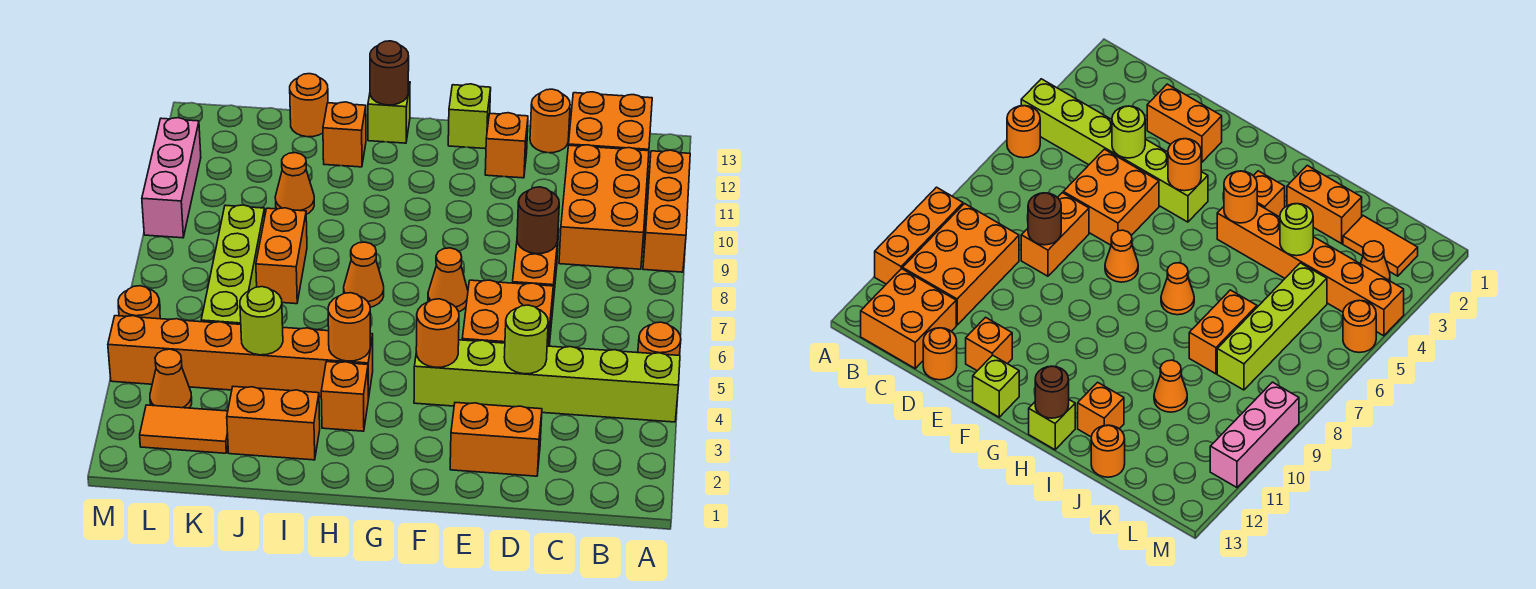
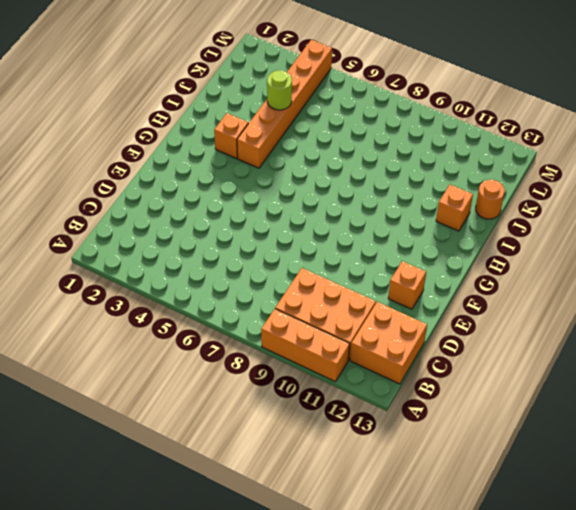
none -> lime 1x6 brick [414,340,680,422]
none -> orange 1x1 round brick [638,322,681,355]
none -> orange 1x2 brick [450,403,542,476]
none -> orange 2x2 brick [462,280,553,346]

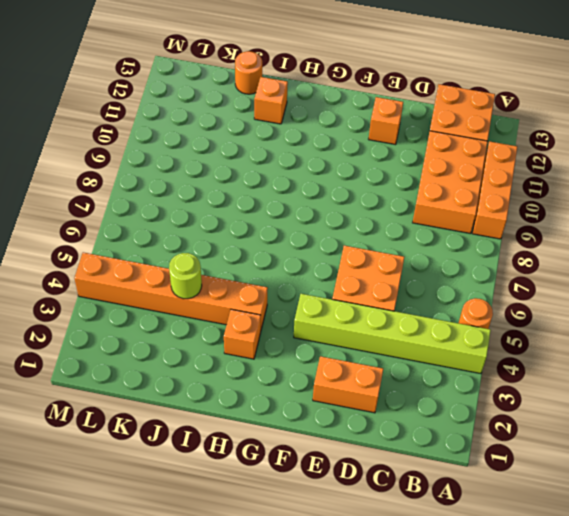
none -> orange 1x2 brick [512,228,559,313]
none -> orange 1x1 round brick [530,89,570,153]
none -> orange 1x1 cone [428,248,468,312]
none -> lime 1x1 brick [448,84,491,149]

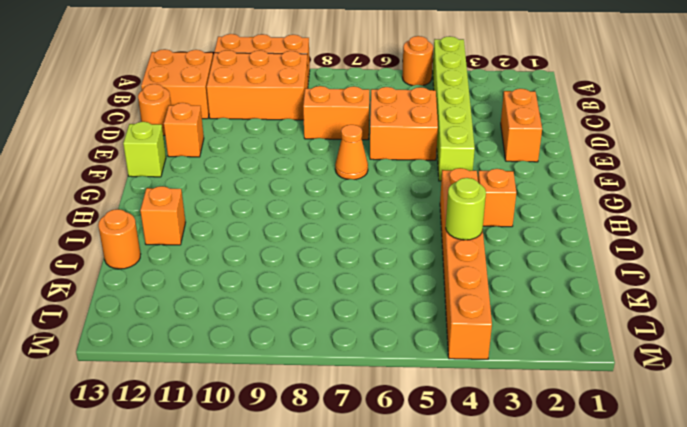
none -> orange 1x1 cone [344,242,384,307]
none -> lime 1x1 brick [368,82,410,143]
none -> orange 1x2 brick [227,386,320,460]
none -> orange 1x2 brick [256,208,307,304]

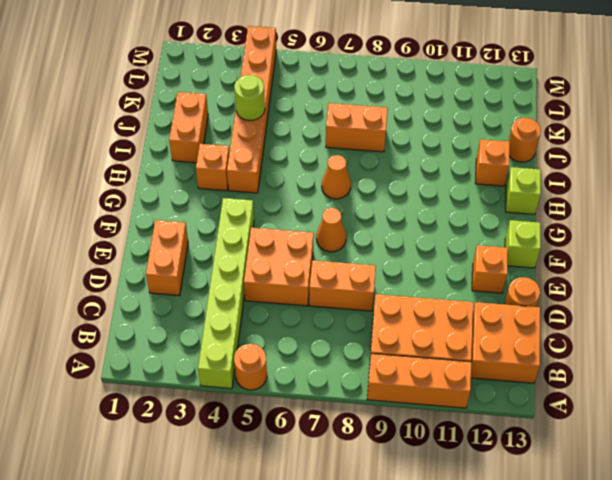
none -> orange 1x1 cone [275,153,314,214]
none -> orange 1x2 tile [140,405,228,453]
none -> lime 1x4 brick [201,205,265,324]
none -> orange 1x1 cone [150,349,192,408]

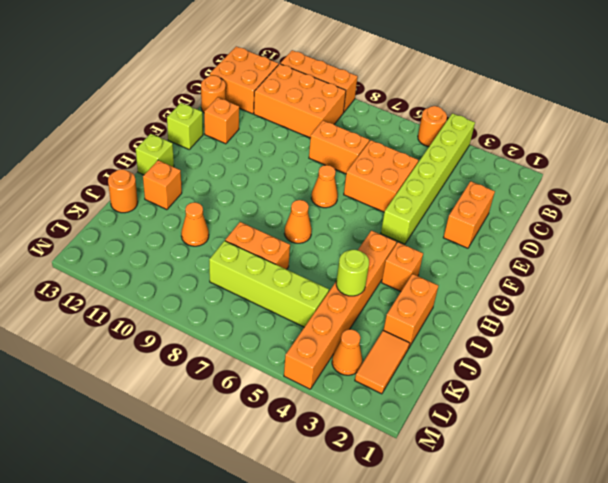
none -> orange 1x1 round brick [118,286,160,319]
none -> pink 1x3 brick [142,118,201,238]
none -> lime 1x1 round brick [504,305,548,374]
none -> brown 1x1 round brick [517,187,559,254]

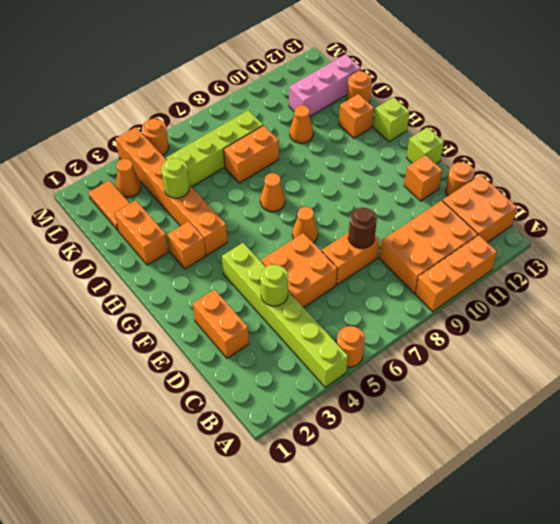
pink 1x3 brick [289,54,361,117] -> pink 1x3 brick moved to [142,118,201,238]
none -> orange 1x1 round brick [416,299,459,367]
none -> orange 1x1 round brick [328,293,370,361]
none -> brown 1x1 round brick [370,41,409,105]

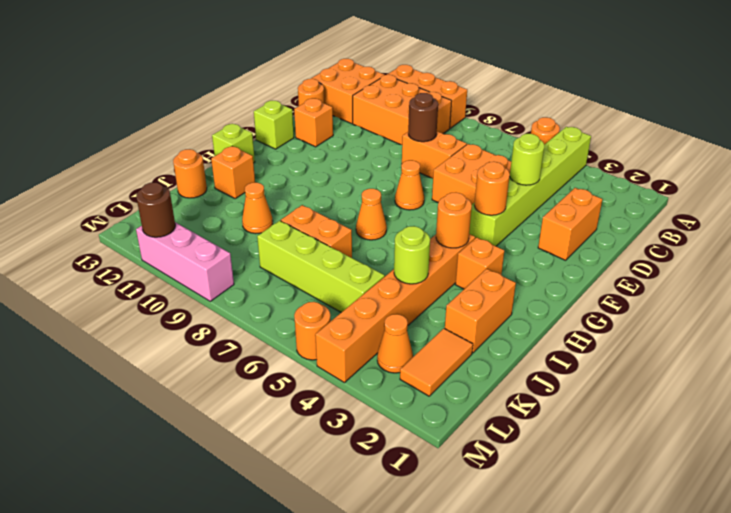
brown 1x1 round brick [136,182,175,237] -> brown 1x1 round brick moved to [370,41,409,105]

